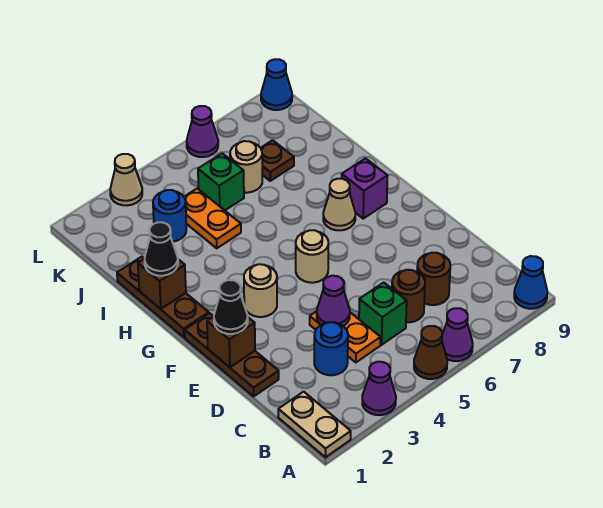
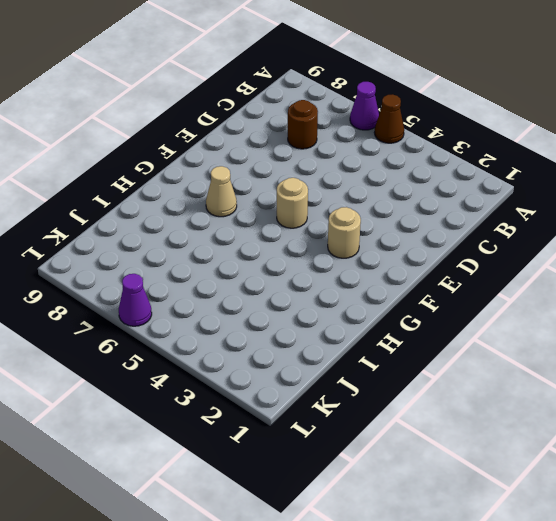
none -> tan 1x2 plate [278,392,351,457]
none -> purple 1x1 cone [362,362,396,415]
none -> blue 1x1 cone [514,256,547,309]

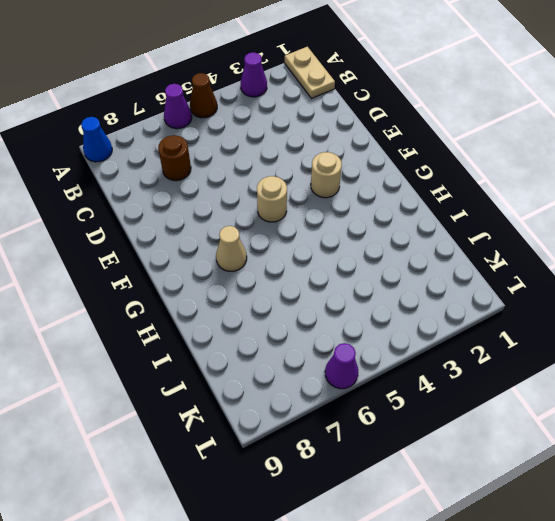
none -> blue 1x1 round brick [314,322,348,375]
none -> orange 1x2 plate [310,311,381,362]
none -> green 1x1 brick [359,283,407,345]

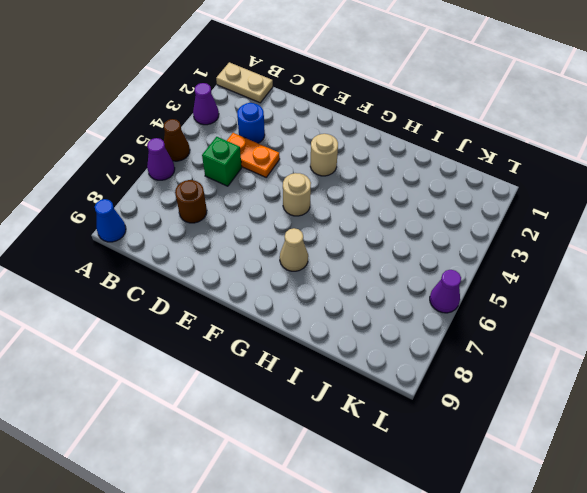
none -> brown 1x1 round brick [392,270,425,322]
none -> brown 1x3 plate [185,313,279,396]
none -> brown 1x3 plate [117,257,209,337]

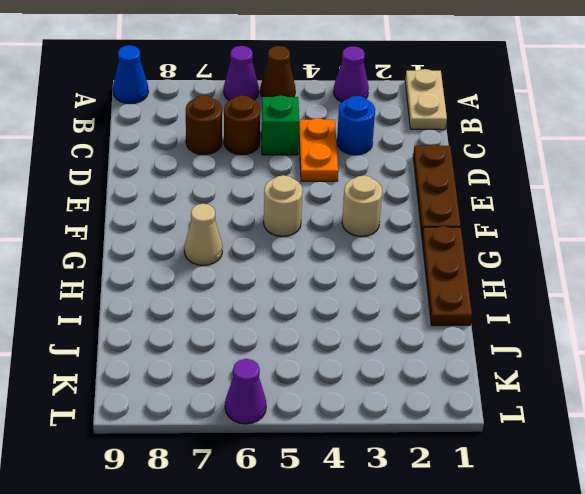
none -> purple 1x1 brick [342,158,387,219]
none -> orange 1x2 plate [184,188,241,248]
none -> blue 1x1 round brick [153,190,186,242]

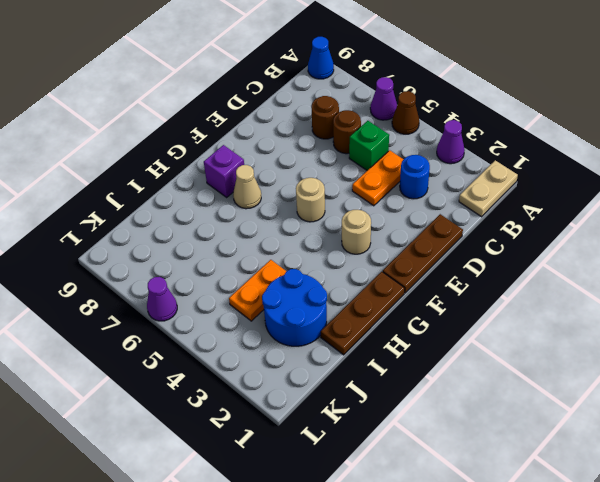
blue 2x2 round brick [262,269,327,346] -> blue 1x1 round brick [153,190,186,242]
none -> green 1x1 brick [198,153,244,210]
none -> tan 1x1 round brick [230,141,262,193]
none -> brown 1x1 plate [261,140,294,181]

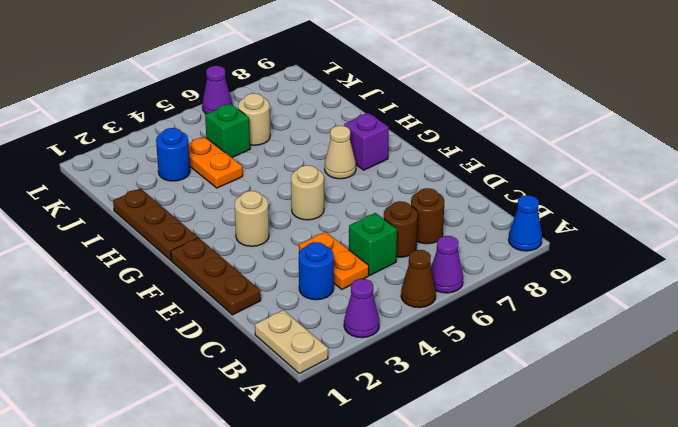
none -> brown 1x1 plate [261,140,294,181]
none -> tan 1x1 cone [110,154,142,205]
none -> blue 1x1 cone [261,59,292,110]

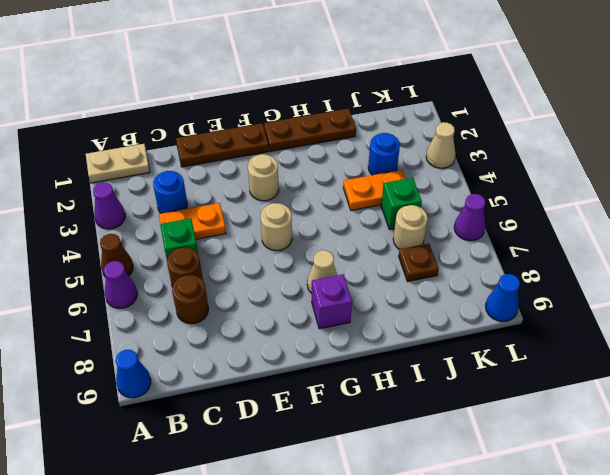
none -> purple 1x1 cone [317,276,350,326]
none -> brown 1x1 brick [207,317,255,367]
none -> brown 1x1 brick [138,259,186,309]

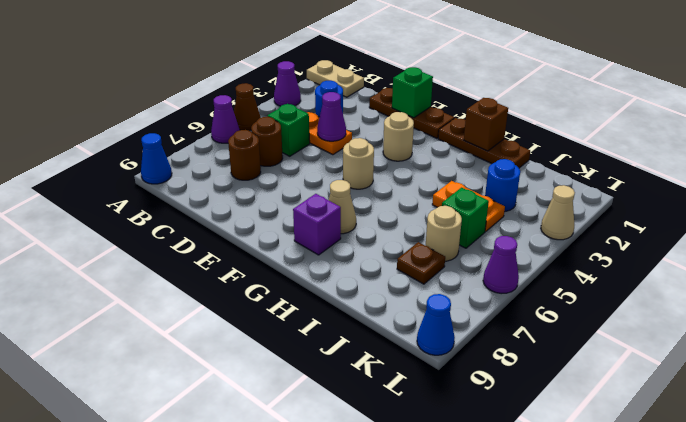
green 1x1 brick [392,67,433,118] -> brown 1x1 brick [207,317,255,367]
none -> black 1x1 cone [214,280,248,334]
none -> black 1x1 cone [145,222,178,276]

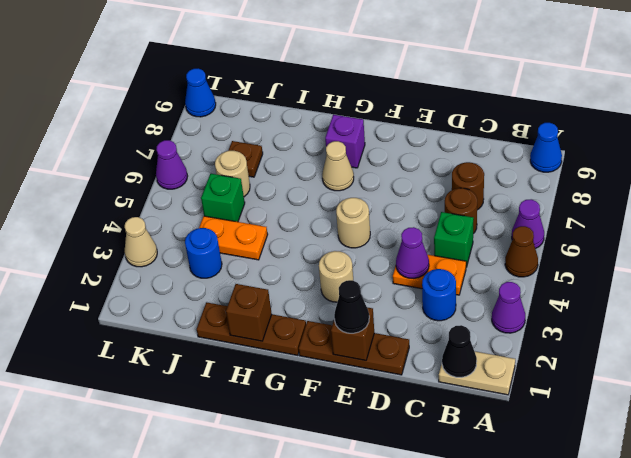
black 1x1 cone [442,325,477,377] -> black 1x1 cone moved to [145,222,178,276]

